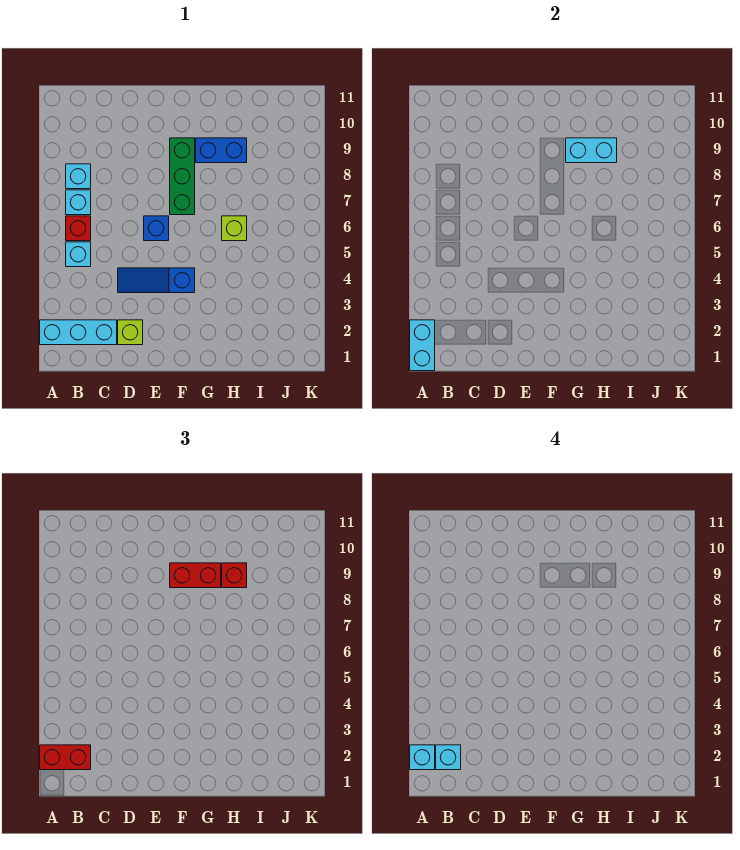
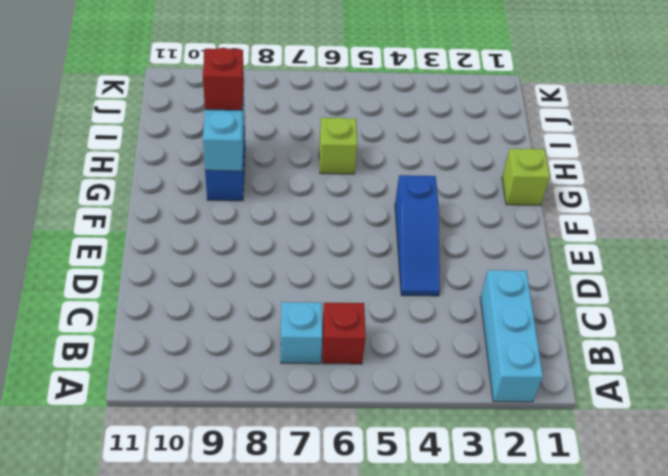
lime 1x1 brick [502,149,550,205] -> lime 1x1 brick moved to [118,320,143,345]
none -> cyan 1x1 brick [66,242,91,267]
none -> cyan 1x1 brick [66,164,91,189]
none -> blue 1x1 brick [144,216,169,241]

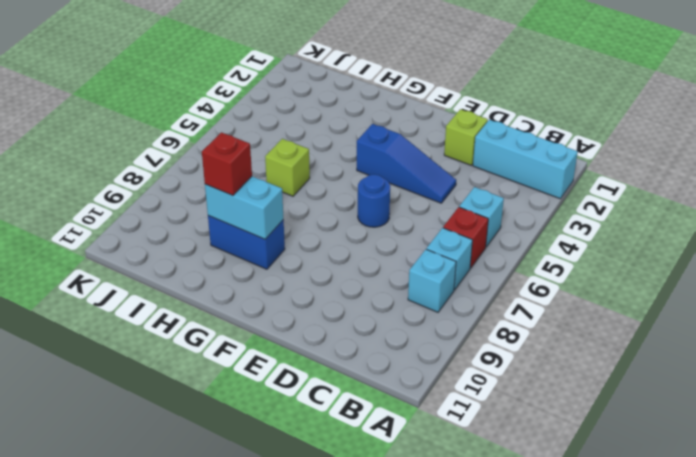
blue 1x1 round brick [358,174,390,227] -> blue 1x1 brick [144,216,169,241]
none -> green 1x3 brick [170,138,195,215]
none -> cyan 1x2 brick [410,320,435,371]
none -> red 1x2 brick [40,745,91,770]

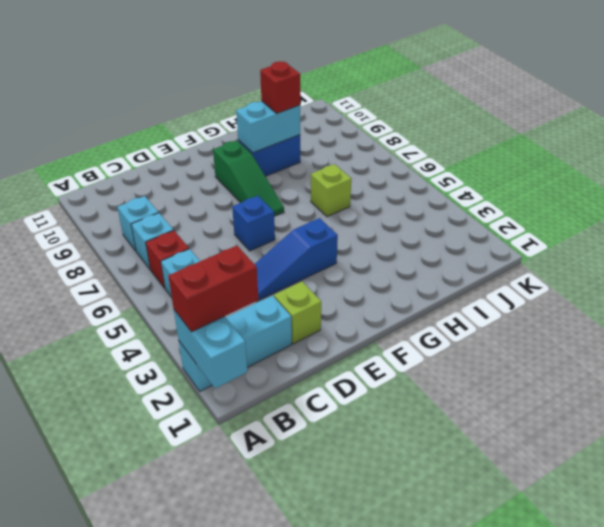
green 1x3 slope [213,140,284,216] -> green 1x3 brick [170,138,195,215]
none -> red 1x2 brick [170,563,221,588]
none -> cyan 1x1 brick [410,745,435,770]
none -> cyan 1x1 brick [436,745,461,770]

